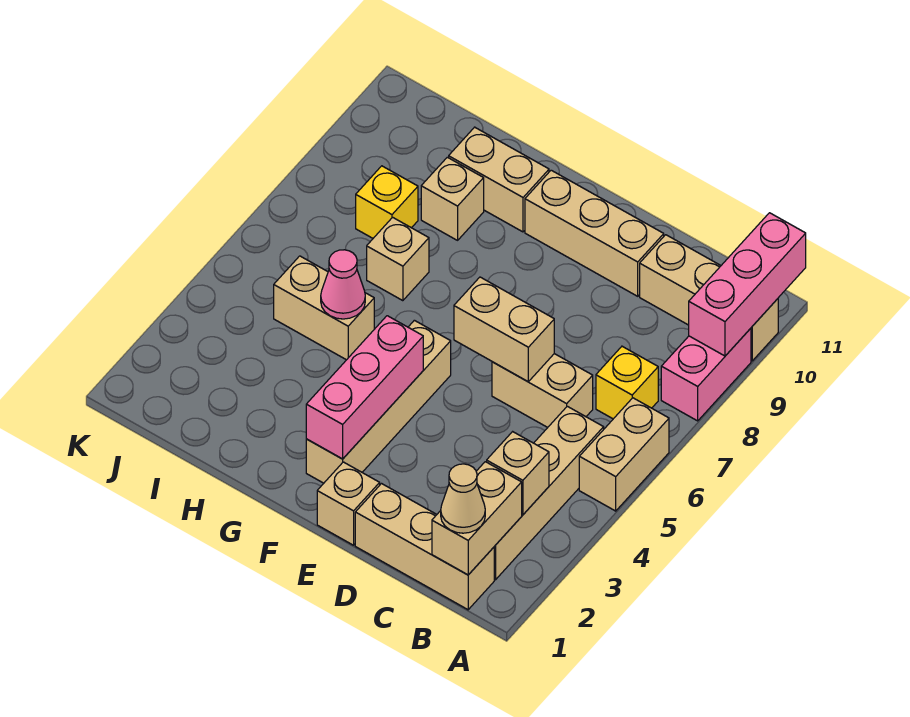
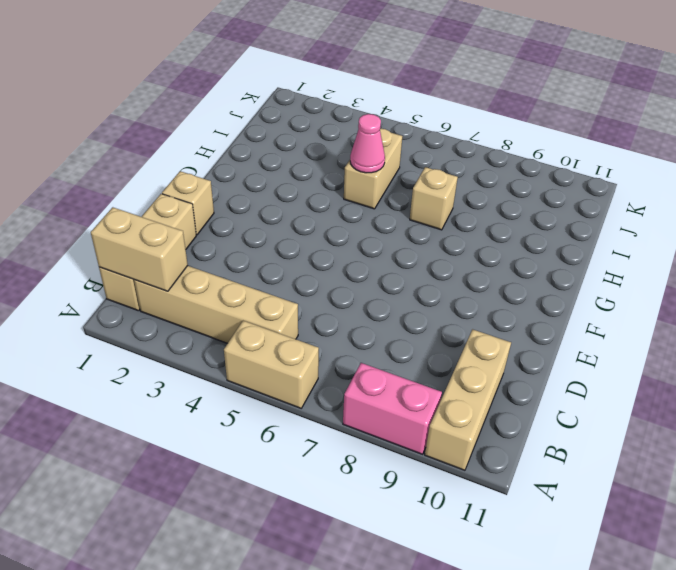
none -> yellow 1x1 brick [596,346,658,419]
none -> tan 1x2 brick [492,354,593,427]
none -> tan 1x3 brick [525,170,664,296]

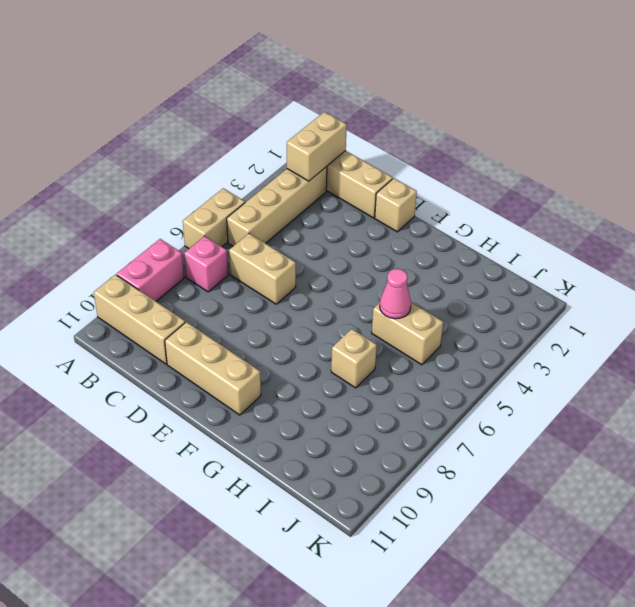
pink 1x1 brick [184,236,228,292] -> yellow 1x1 brick [596,346,658,419]
none -> tan 1x4 brick [306,320,451,483]
none -> tan 1x2 brick [449,127,549,232]
none -> tan 1x1 brick [421,157,484,240]

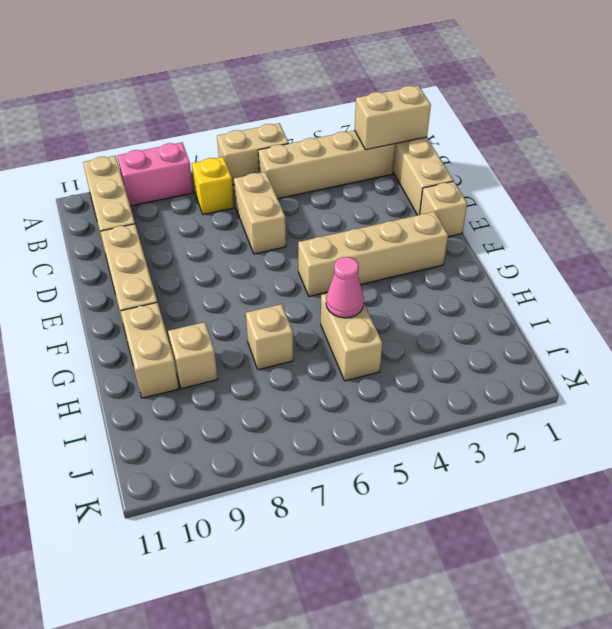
none -> yellow 1x1 brick [356,166,418,238]
none -> pink 1x3 brick [689,213,806,356]
none -> tan 1x1 brick [487,432,549,515]

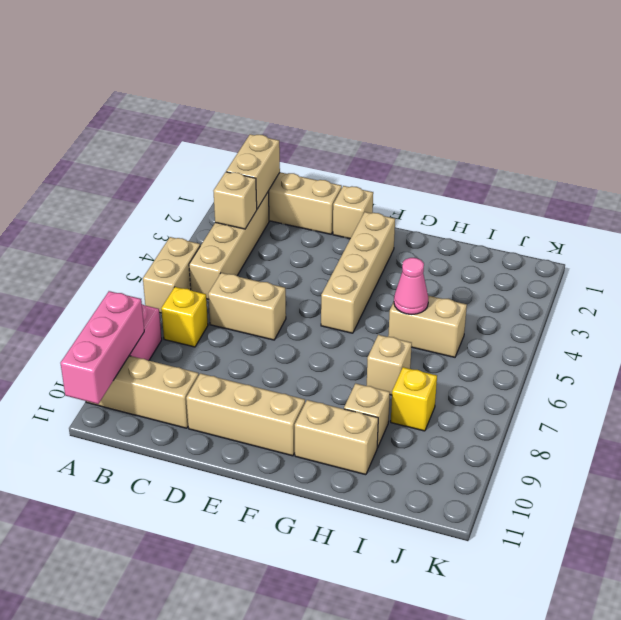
none -> tan 1x2 brick [454,277,554,382]
none -> pink 1x3 brick [306,316,423,459]
none -> tan 1x1 cone [441,464,485,533]

